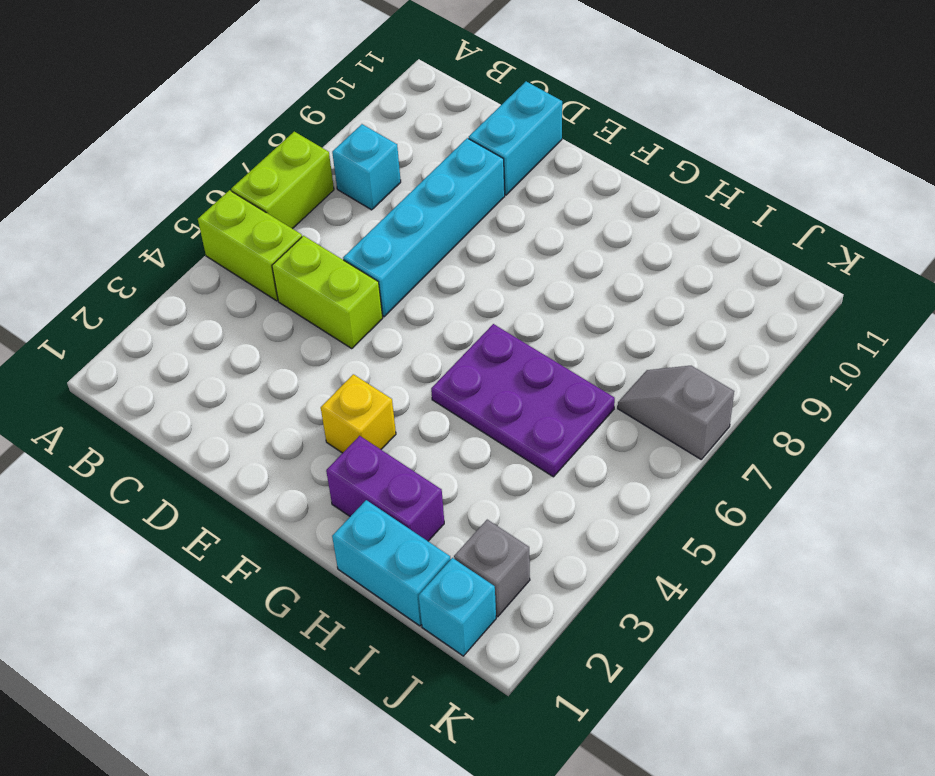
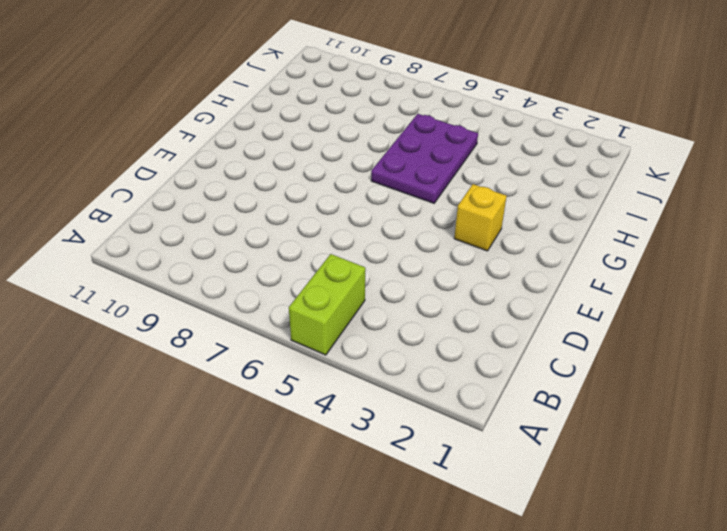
none -> lime 1x2 brick [231,132,334,229]
none -> cyan 1x1 brick [332,124,401,210]
none -> lime 1x2 brick [272,236,383,349]

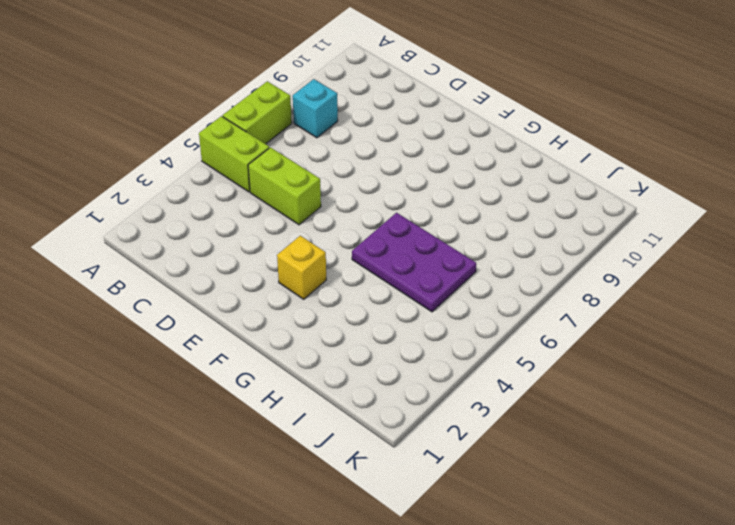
none -> cyan 1x4 brick [343,138,505,317]
none -> cyan 1x2 brick [469,81,562,195]
none -> purple 1x2 brick [326,436,444,541]

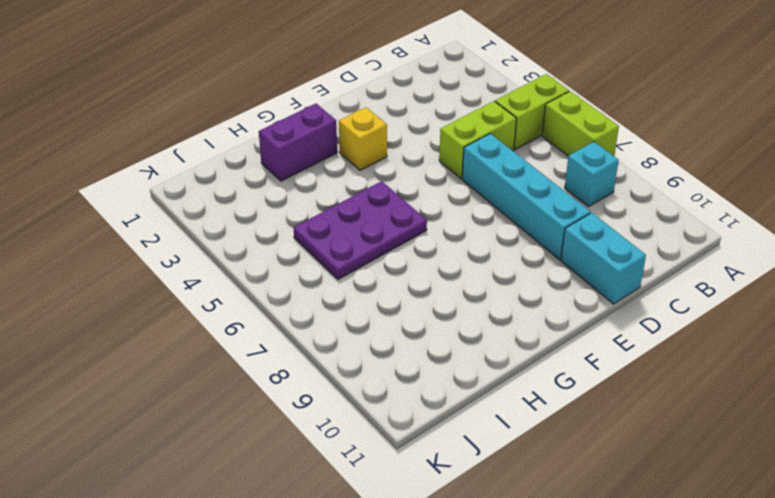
none -> cyan 1x2 brick [332,500,451,626]
none -> cyan 1x1 brick [419,558,496,656]
none -> grey 1x1 brick [454,520,530,617]

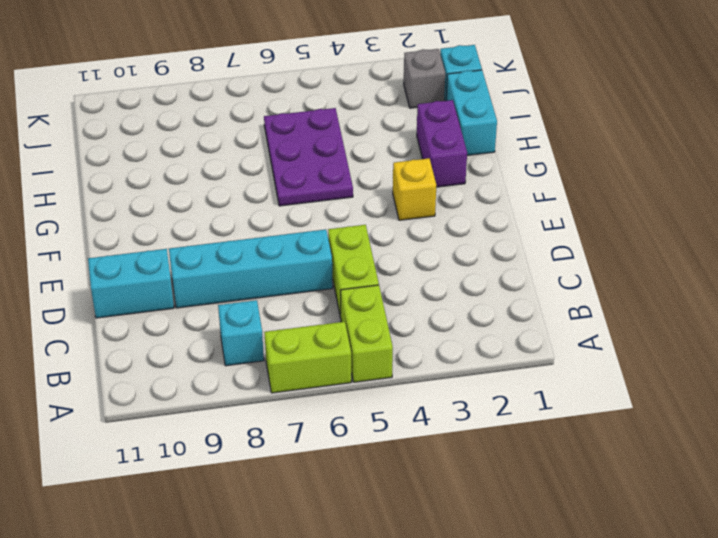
none -> grey 1x2 slope [618,366,734,459]

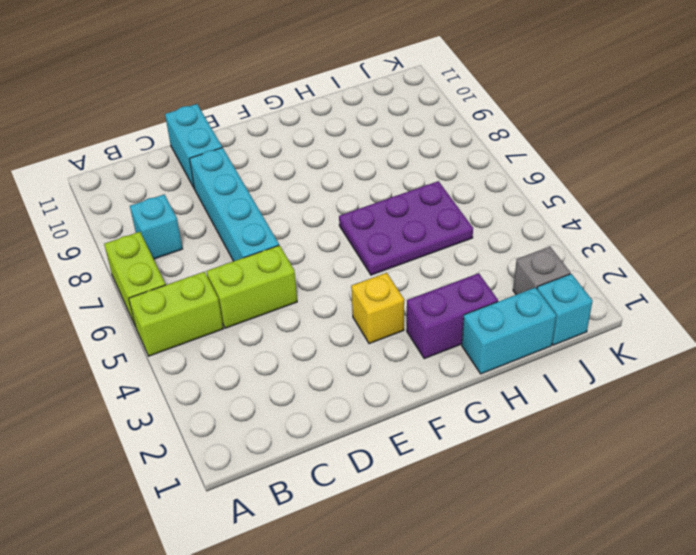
none -> grey 1x2 slope [618,366,734,459]

